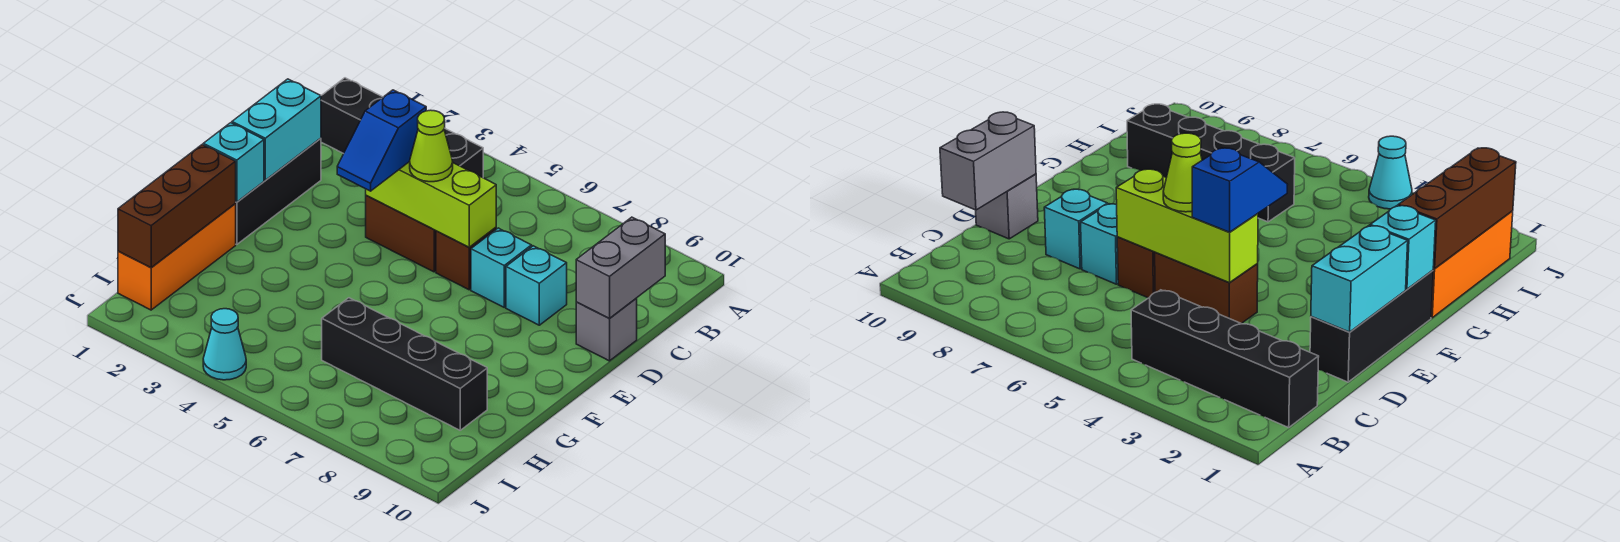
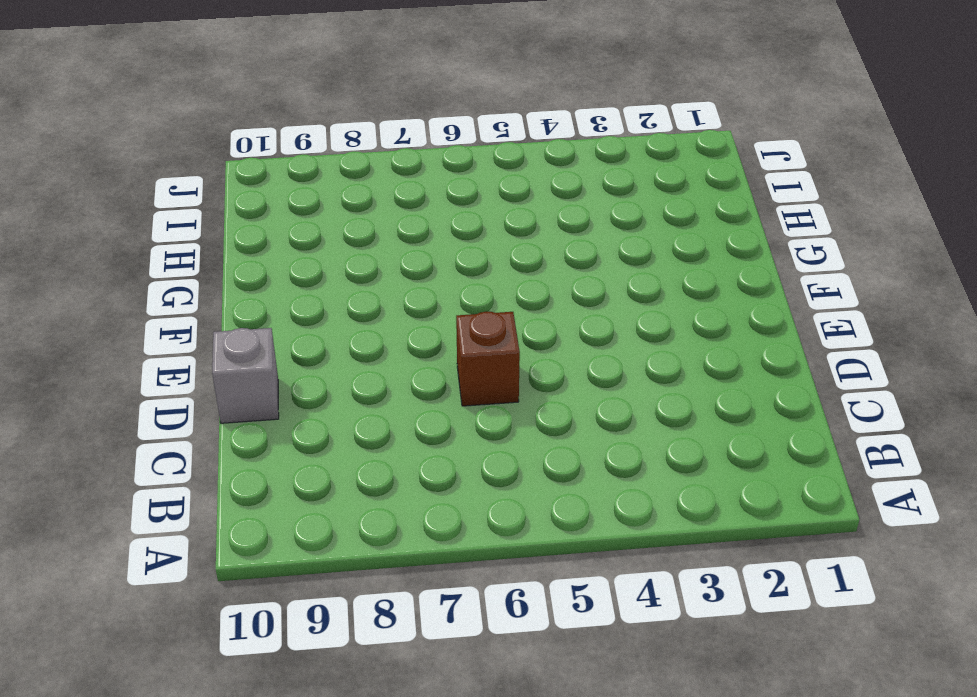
none -> black 1x4 brick [321,78,483,178]
none -> black 1x3 brick [235,138,321,245]
none -> brown 1x2 brick [366,196,436,272]

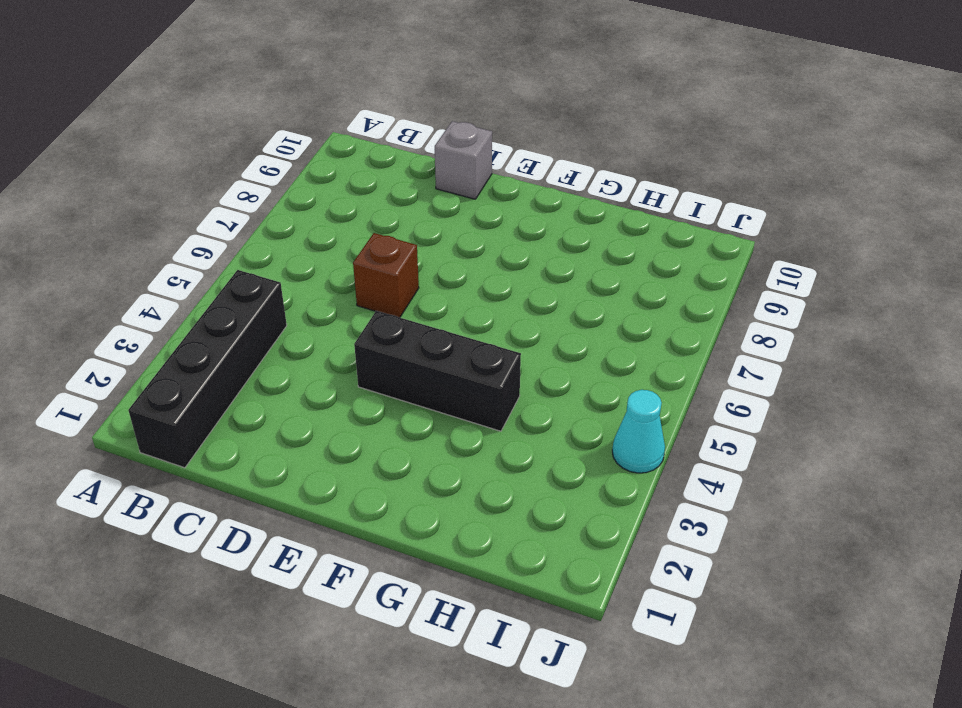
black 1x3 brick [354,311,521,431] -> black 1x3 brick moved to [235,138,321,245]
none -> brown 1x2 brick [366,196,436,272]
none -> cyan 1x1 brick [471,228,532,307]
none -> cyan 1x1 brick [506,246,567,325]

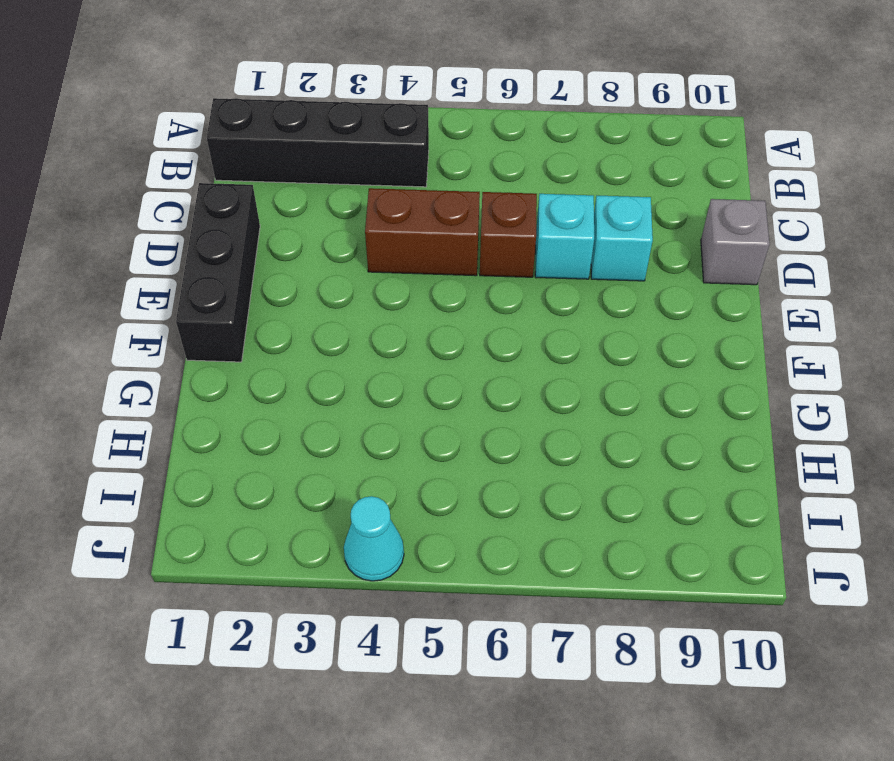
none -> orange 1x3 brick [118,204,236,310]
none -> black 1x4 brick [322,298,487,430]
none -> grey 1x2 brick [576,217,665,318]

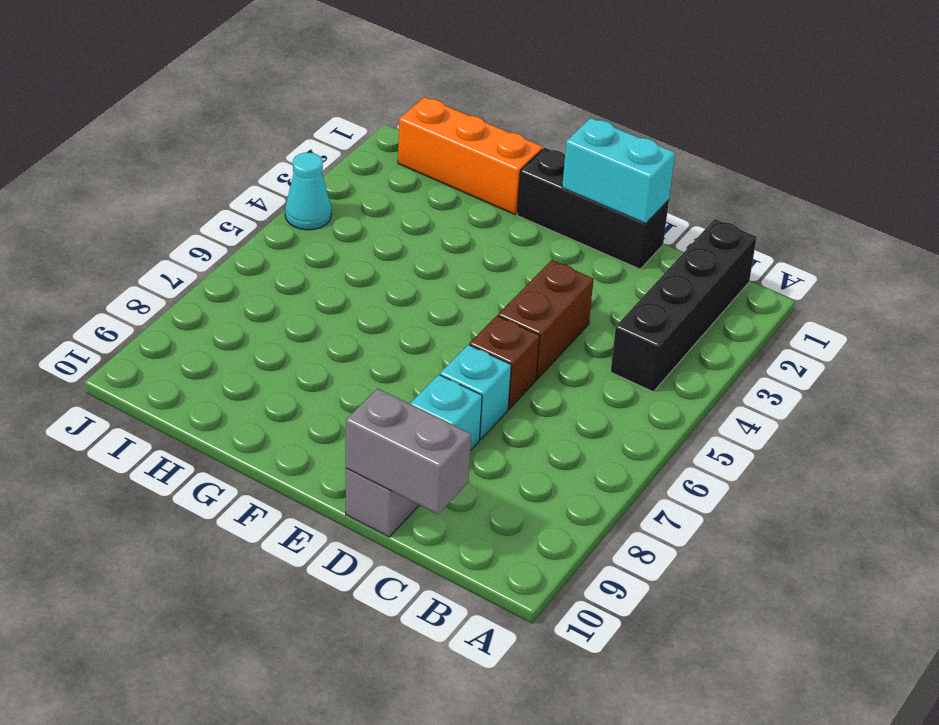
none -> black 1x4 brick [322,298,487,430]
none -> lime 1x3 brick [366,162,496,247]
none -> cyan 1x1 brick [203,123,264,202]

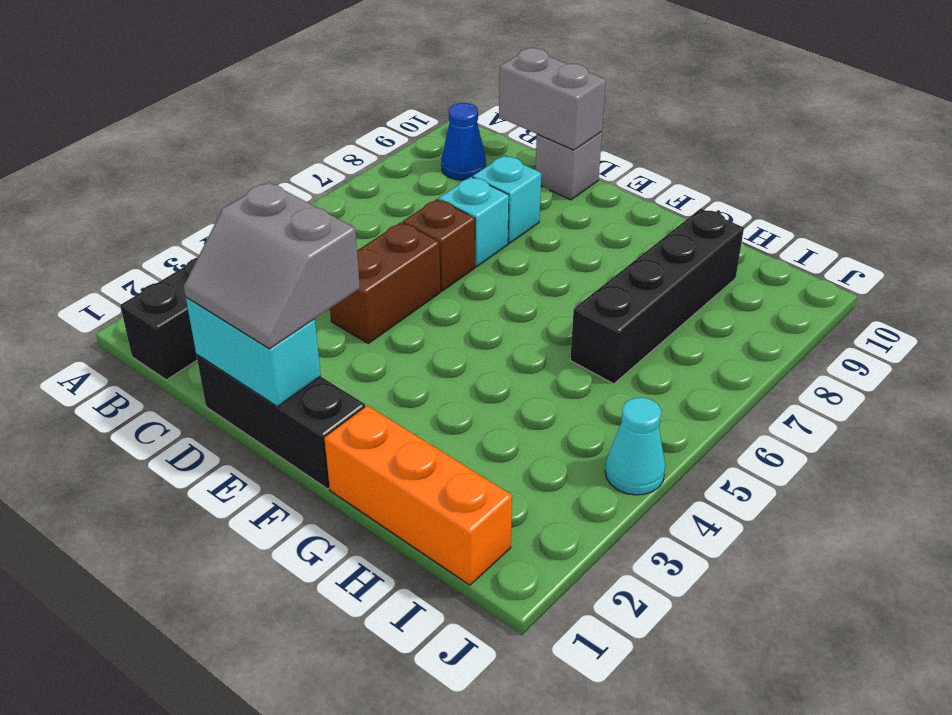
blue 1x1 cone [441,103,486,180] -> none
grey 2x2 slope [184,182,360,349] -> none
none -> lime 1x3 brick [366,162,496,247]
none -> cyan 1x1 brick [203,123,264,202]
none -> brown 1x3 brick [118,145,236,268]

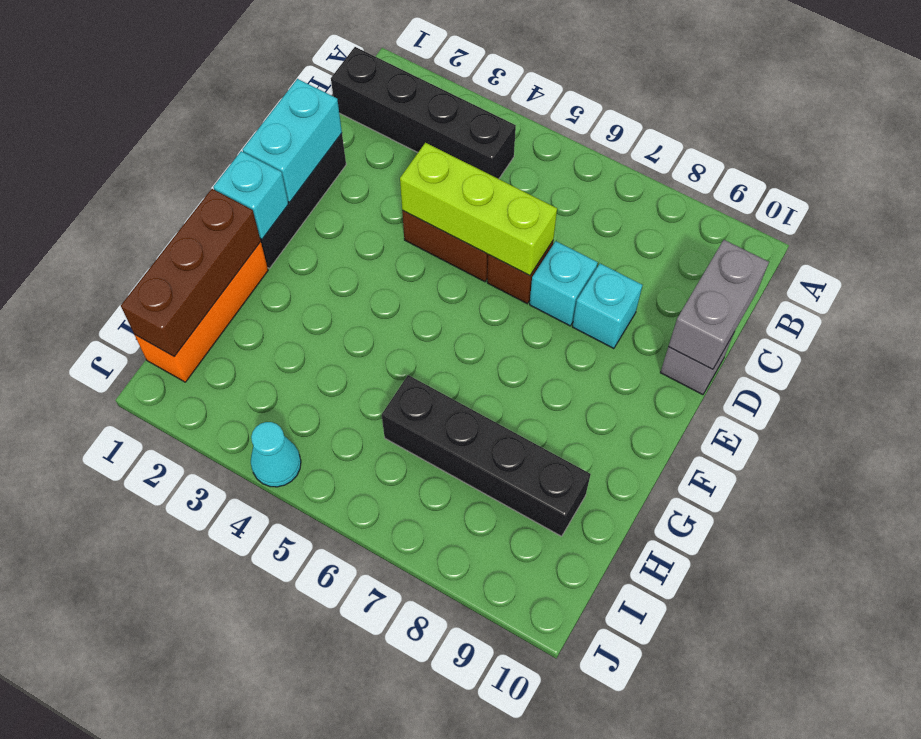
none -> blue 1x2 slope [337,90,426,191]
none -> lime 1x1 cone [410,110,453,182]

